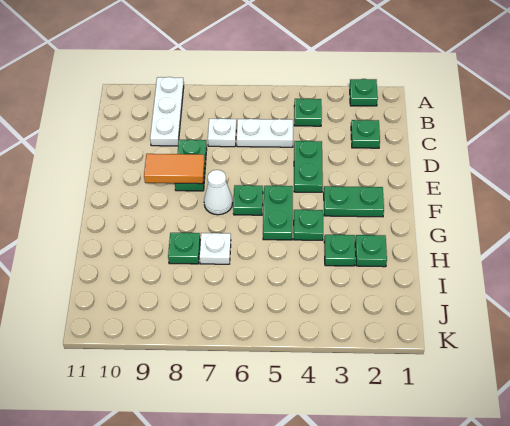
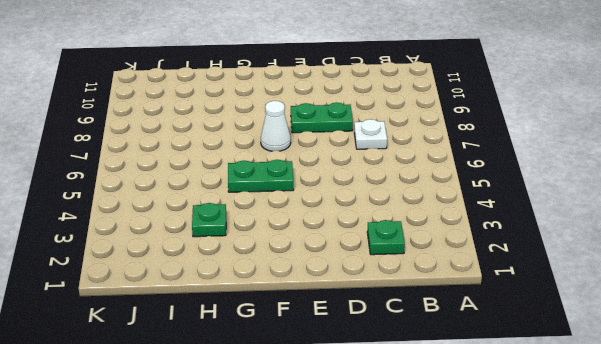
none -> green 1x1 plate [350,79,378,106]
none -> white 1x3 plate [150,77,184,146]
none -> green 1x1 plate [294,98,322,126]

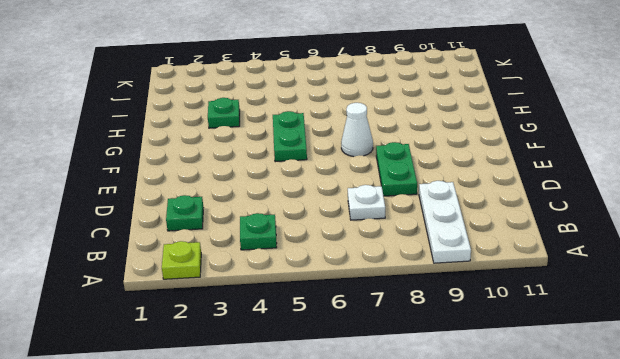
lime 1x1 plate [162,241,201,279] -> green 1x1 plate [350,79,378,106]
none -> white 1x2 plate [237,119,293,147]
none -> green 1x2 plate [294,141,323,192]
none -> green 1x2 plate [324,186,384,217]

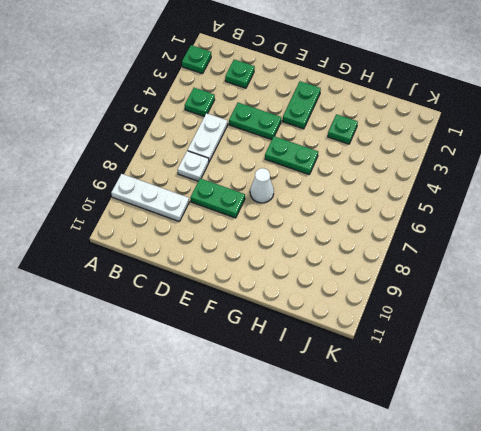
none -> green 1x1 plate [233,185,263,215]
none -> green 1x1 plate [294,210,323,240]
none -> green 1x1 plate [355,235,387,267]

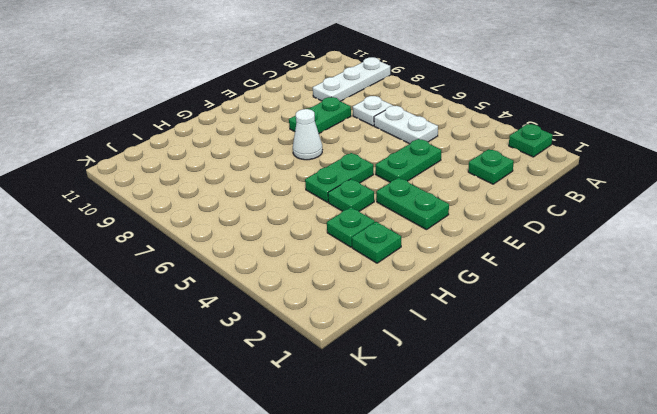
none -> green 1x1 plate [294,98,322,126]
none -> green 1x1 plate [233,185,263,215]
none -> white 1x1 plate [199,233,231,264]

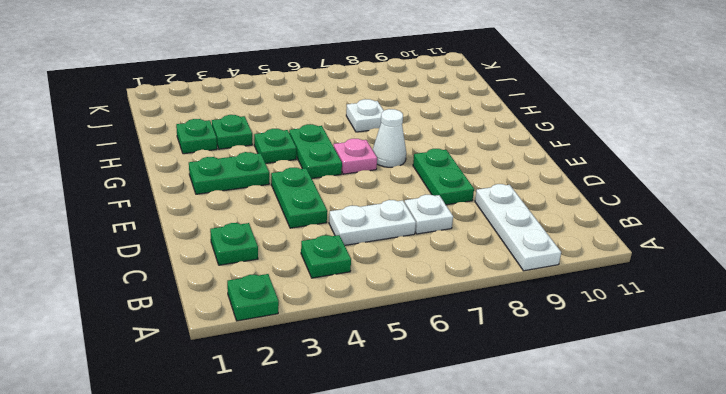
pink 1x1 plate [334,139,377,174] -> green 1x1 plate [233,185,263,215]
none -> green 1x1 plate [168,233,200,264]
none -> orange 1x2 tile [144,154,205,184]

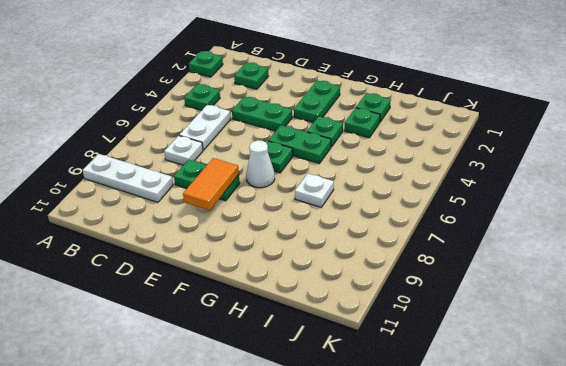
none -> green 1x1 plate [168,233,200,264]

